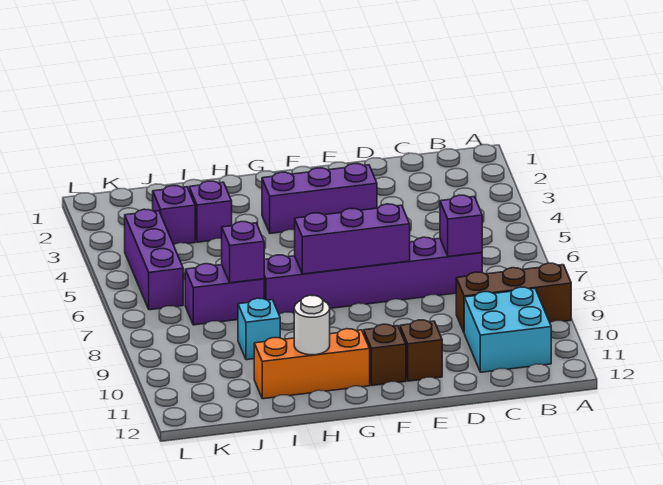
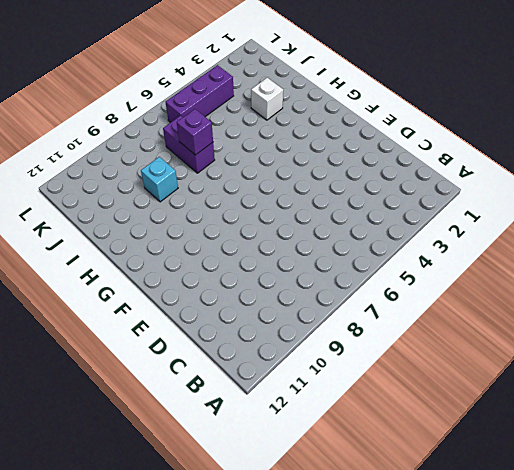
white 1x1 brick [251,78,283,120] -> purple 1x1 brick [189,181,232,242]
none -> brown 1x3 brick [456,263,571,332]
none -> cyan 2x2 brick [464,287,551,372]
none -> purple 1x6 brick [264,237,482,314]

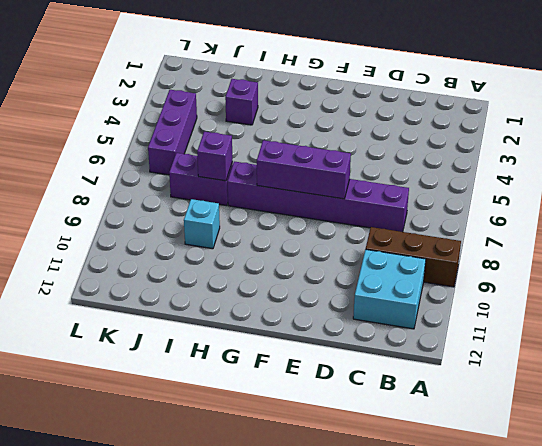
none -> purple 1x3 brick [262,164,377,234]
none -> brown 1x1 brick [400,320,442,381]
none -> brown 1x1 brick [364,324,406,386]

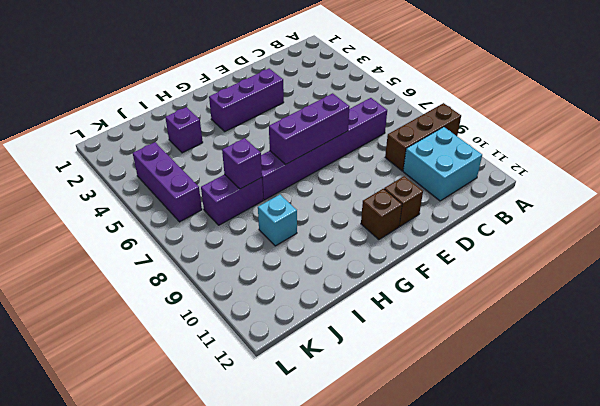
none -> orange 1x3 brick [254,329,370,399]
none -> purple 1x1 brick [153,186,195,245]
none -> purple 1x1 brick [440,195,482,256]

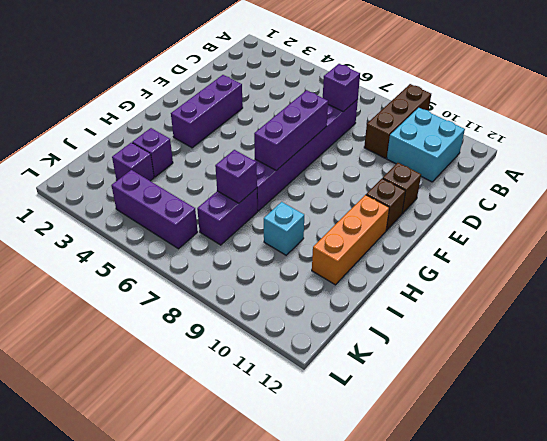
none -> white 1x1 round brick [294,295,330,355]

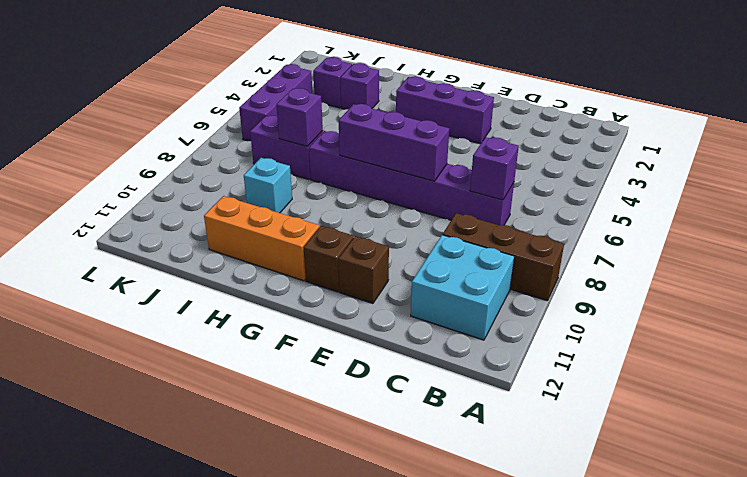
none -> white 1x1 round brick [294,295,330,355]

